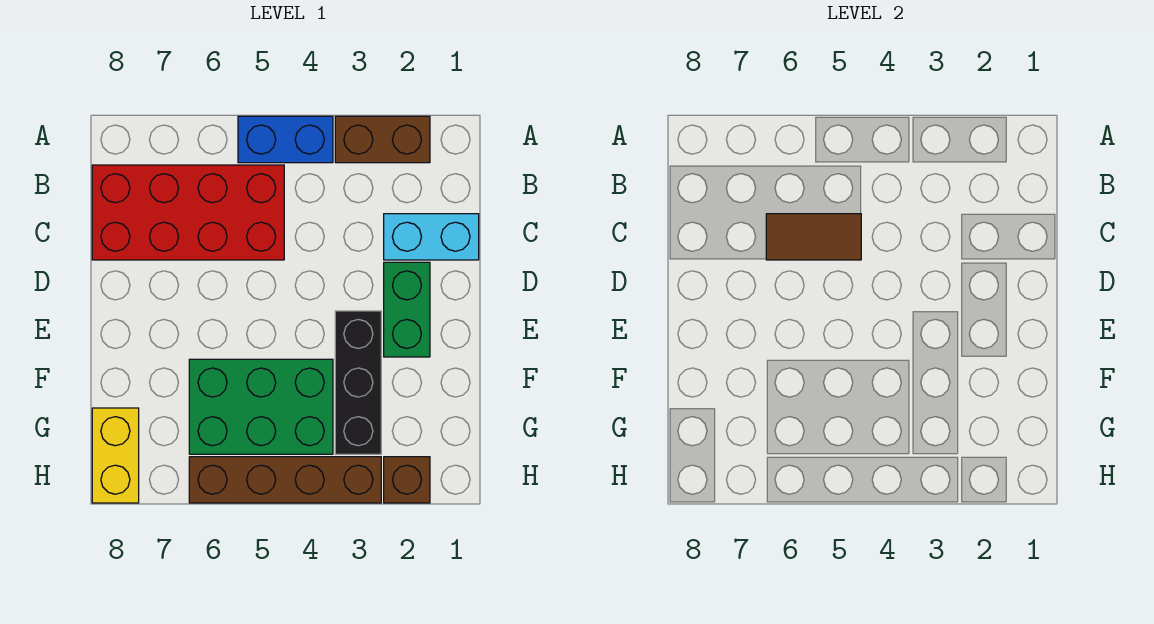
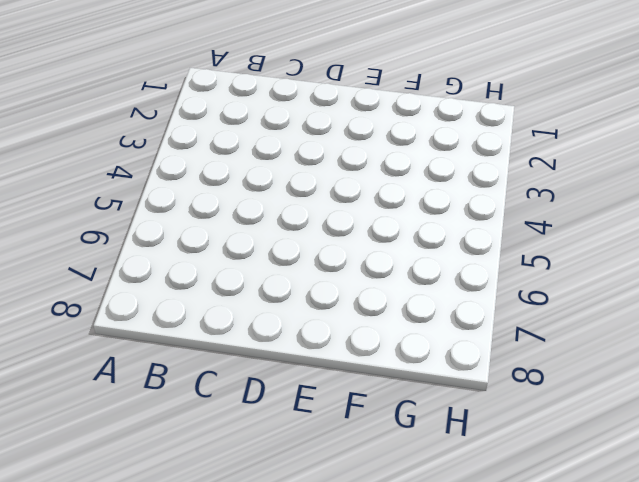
none -> brown 1x2 brick [335,116,430,163]
none -> blue 1x2 brick [238,116,333,163]

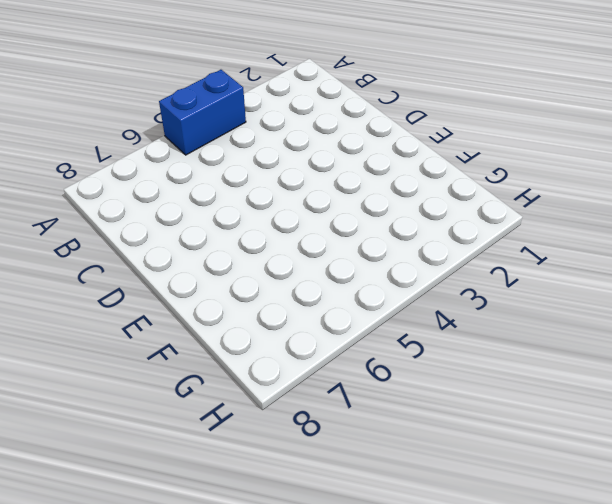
none -> brown 1x2 brick [335,116,430,163]
none -> red 2x4 brick [92,165,284,260]

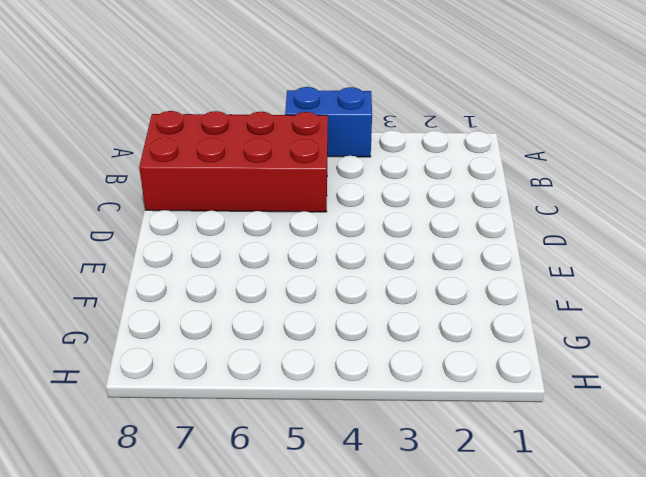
none -> brown 1x2 brick [335,116,430,163]
none -> cyan 1x2 brick [384,214,479,260]

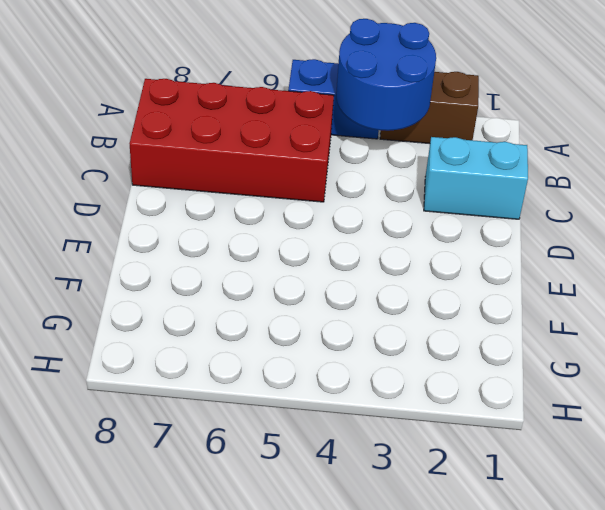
blue 2x2 round brick [336,19,436,131] -> none
none -> green 1x2 brick [384,262,430,357]
none -> black 1x3 brick [335,311,381,454]

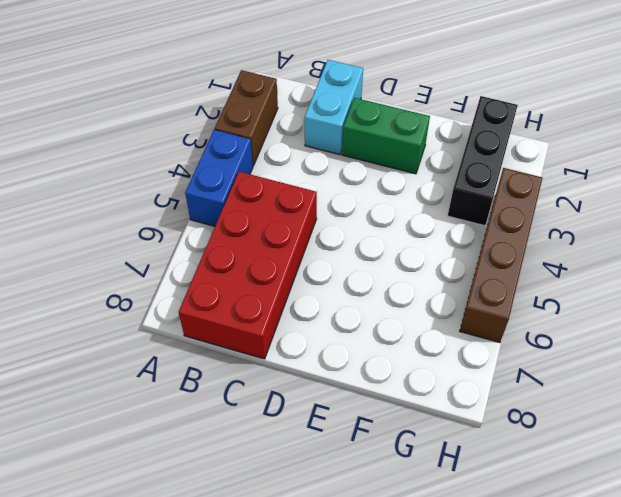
black 1x3 brick [448,96,518,226] -> black 1x3 brick turned to [335,311,381,454]
none -> green 2x3 brick [189,359,333,454]
none -> yellow 1x2 brick [92,408,139,503]

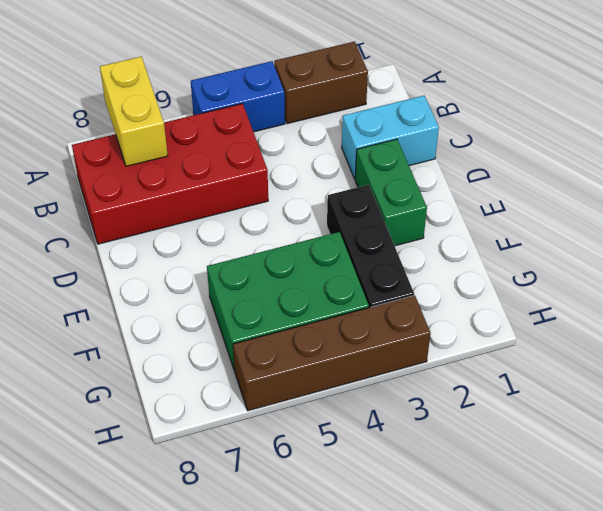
yellow 1x2 brick [100,57,168,166] -> yellow 1x2 brick moved to [92,408,139,503]
none -> brown 1x1 brick [384,457,430,503]
none -> brown 1x2 tile [766,214,861,260]

